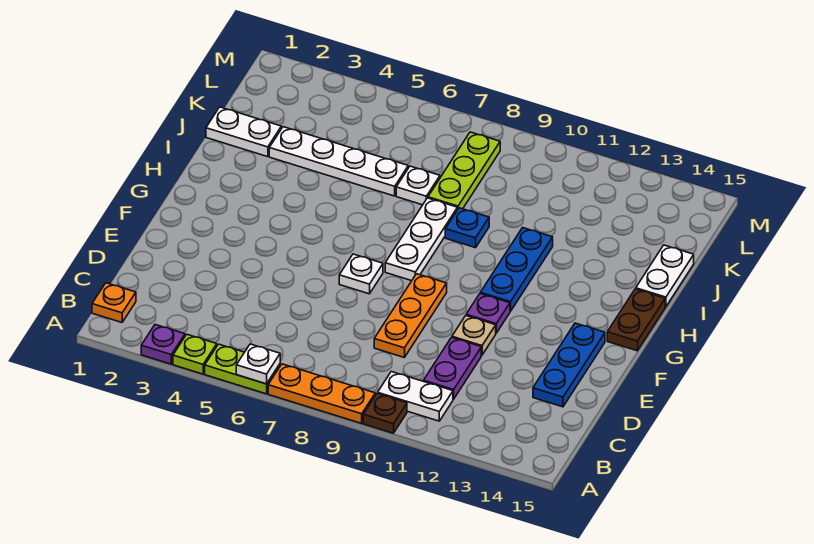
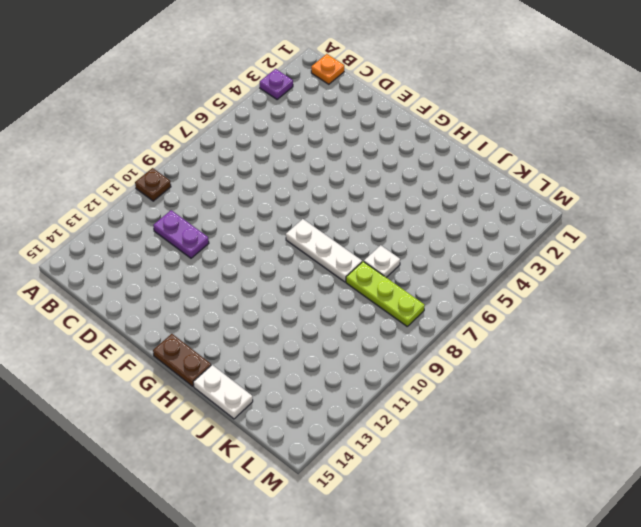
none -> lime 1x1 plate [173,335,217,374]
none -> lime 1x2 plate [205,344,280,394]
none -> orange 1x3 plate [268,364,375,423]

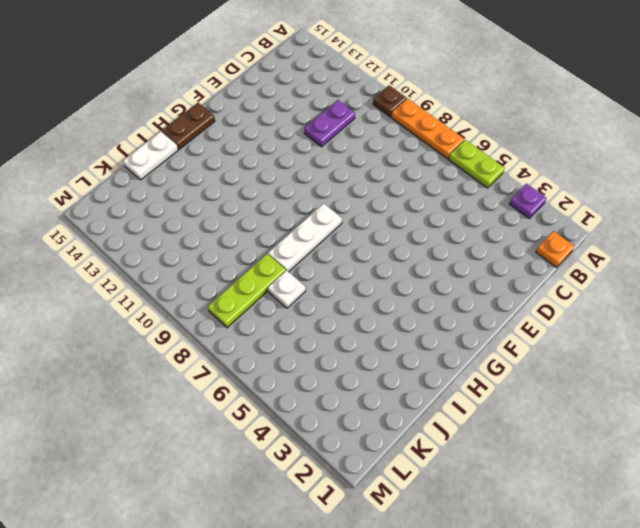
none -> lime 1x1 plate [173,335,217,374]
none -> white 1x2 plate [378,372,453,421]
none -> orange 1x3 plate [374,274,447,357]

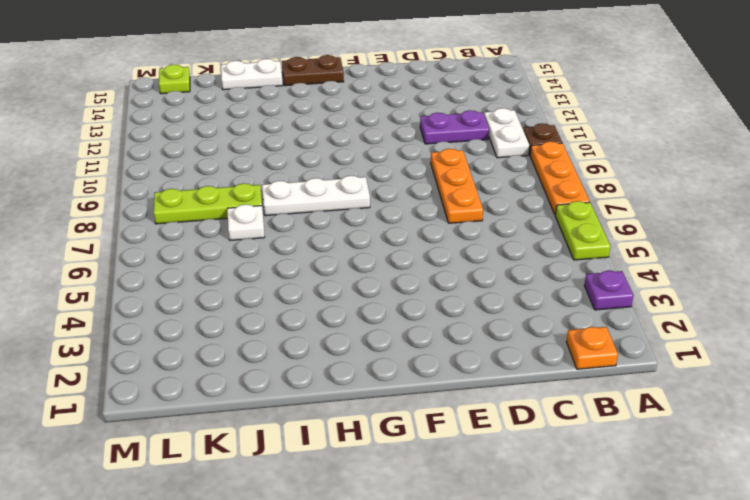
orange 1x3 plate [431,149,483,223] -> orange 1x3 plate turned to [374,274,447,357]
lime 1x1 plate [159,65,190,94] -> lime 1x1 plate moved to [173,335,217,374]
none -> blue 1x3 plate [533,323,605,407]
none -> tan 1x1 plate [452,316,496,355]
none -> white 1x1 plate [339,254,383,294]

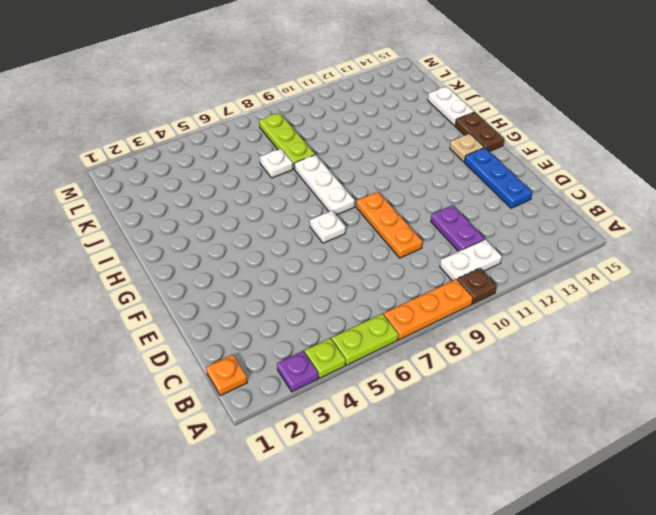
tan 1x1 plate [450,133,484,162] -> tan 1x1 plate moved to [452,316,496,355]
none -> purple 1x1 plate [466,294,510,333]
none -> blue 1x3 plate [480,228,553,311]
none -> blue 1x1 plate [445,208,489,248]

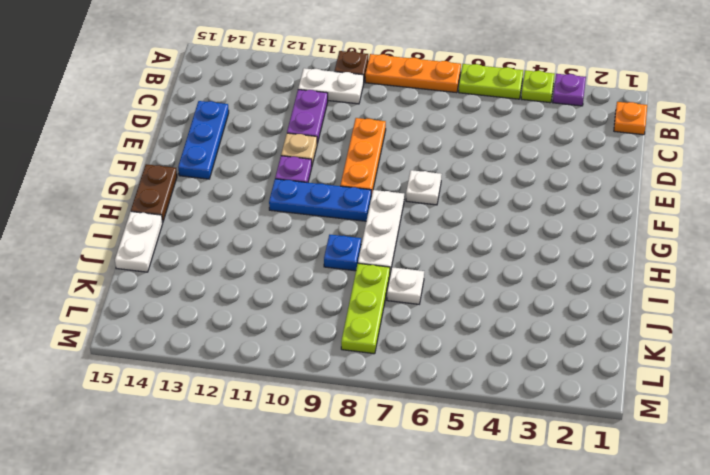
blue 1x3 plate [269,179,371,221] -> blue 1x3 plate turned to [480,228,553,311]
none -> white 1x2 plate [206,107,281,157]
none -> white 1x4 plate [269,127,408,196]
none -> white 1x1 plate [236,344,280,384]

